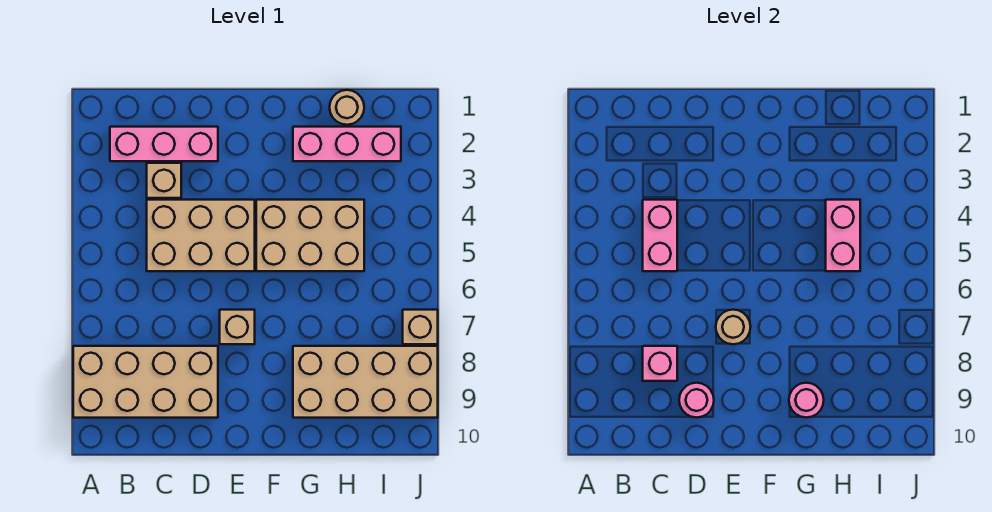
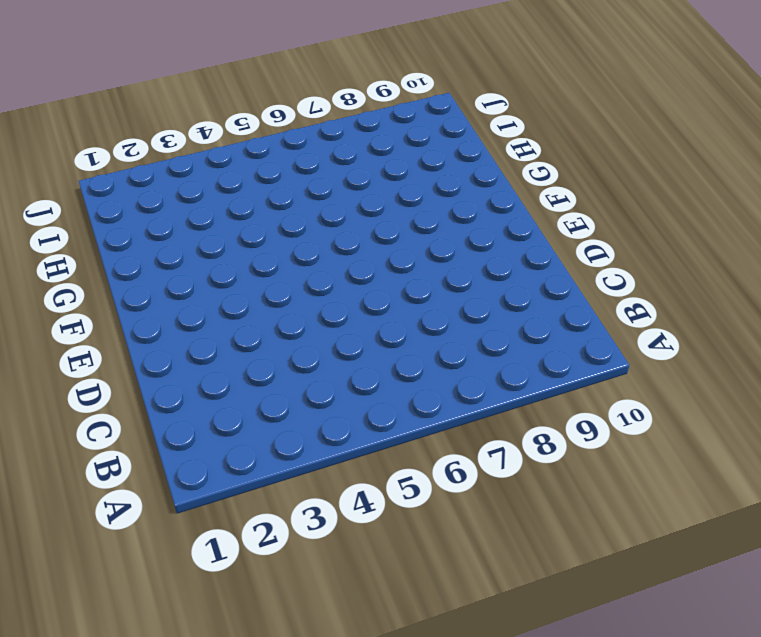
none -> tan 2x4 brick [73,346,218,418]
none -> pink 1x3 brick [110,127,218,161]
none -> tan 1x1 brick [147,163,181,198]

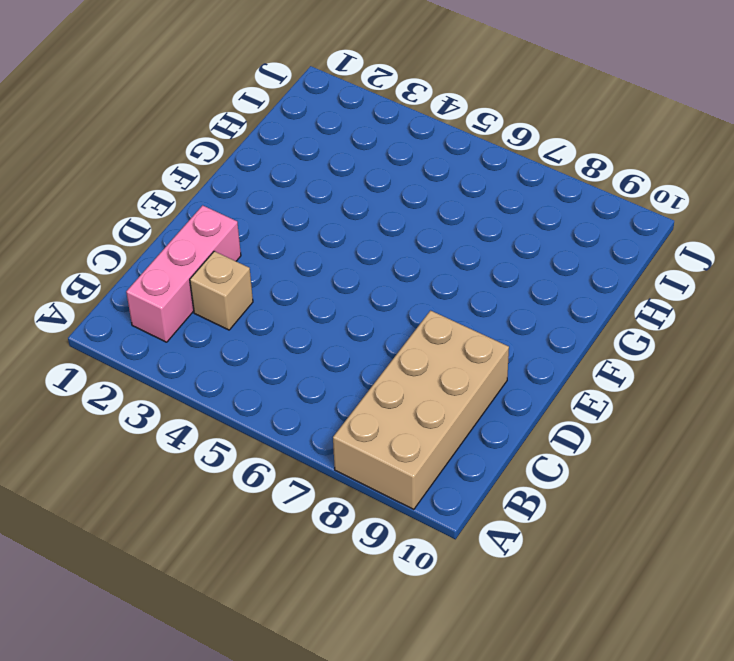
none -> tan 2x3 brick [147,200,255,271]
none -> tan 1x1 brick [220,310,255,344]
none -> tan 2x3 brick [256,200,364,271]

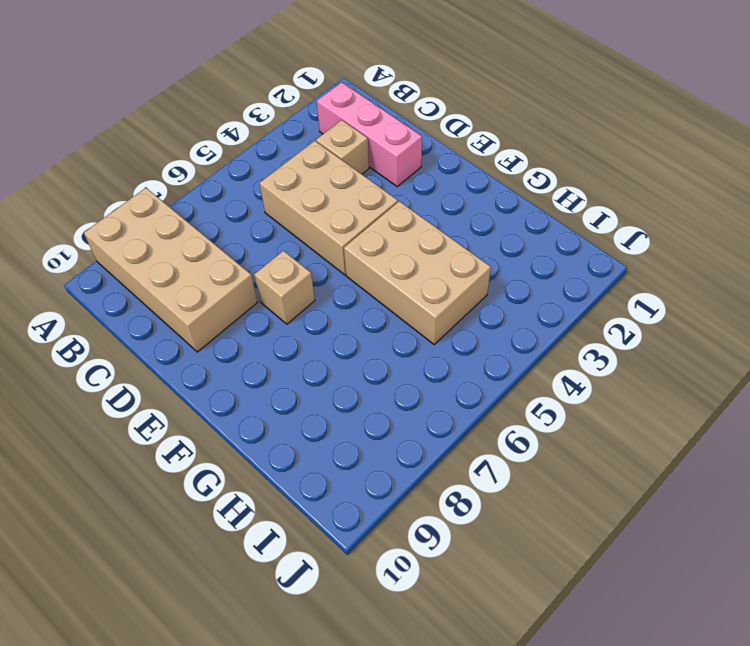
none -> pink 1x3 brick [293,127,401,161]
none -> tan 2x4 brick [293,346,438,418]
none -> tan 1x1 round brick [330,90,364,125]

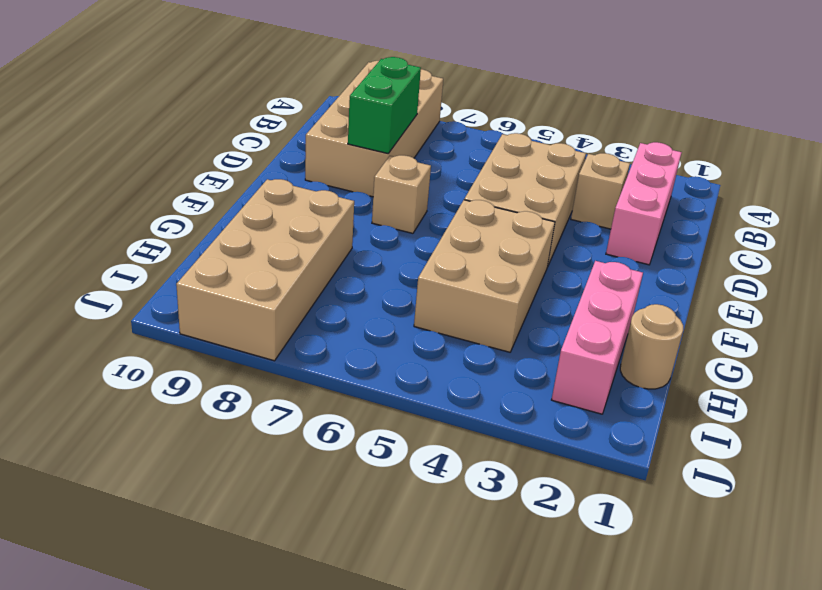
green 1x2 brick [348,57,421,153] -> pink 1x1 brick [643,346,677,381]
none -> tan 1x1 brick [403,310,438,344]
none -> pink 1x2 brick [643,200,677,271]
none -> pink 1x1 round brick [679,383,714,418]

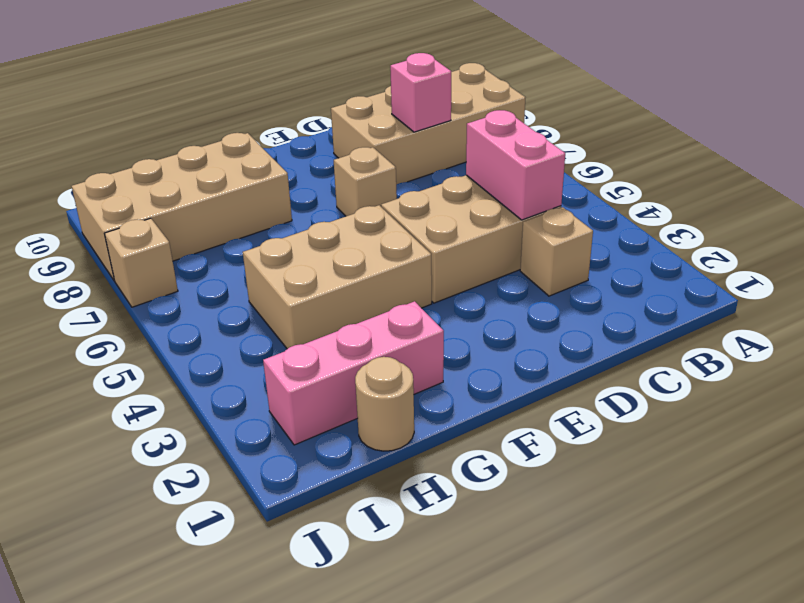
none -> pink 1x3 brick [110,127,218,161]
none -> pink 1x1 round brick [679,383,714,418]
none -> tan 1x1 round brick [716,310,751,344]

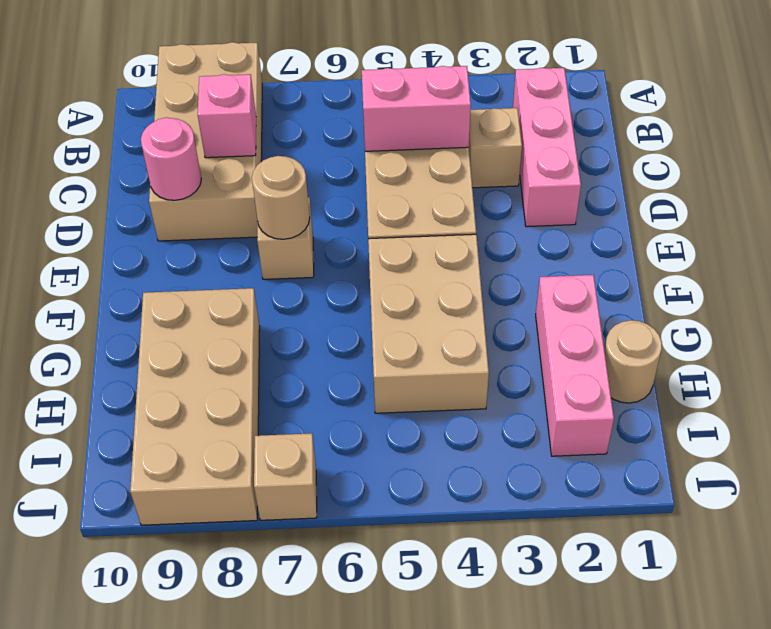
none -> pink 1x1 round brick [789,383,824,418]
none -> pink 1x2 brick [826,200,860,271]

